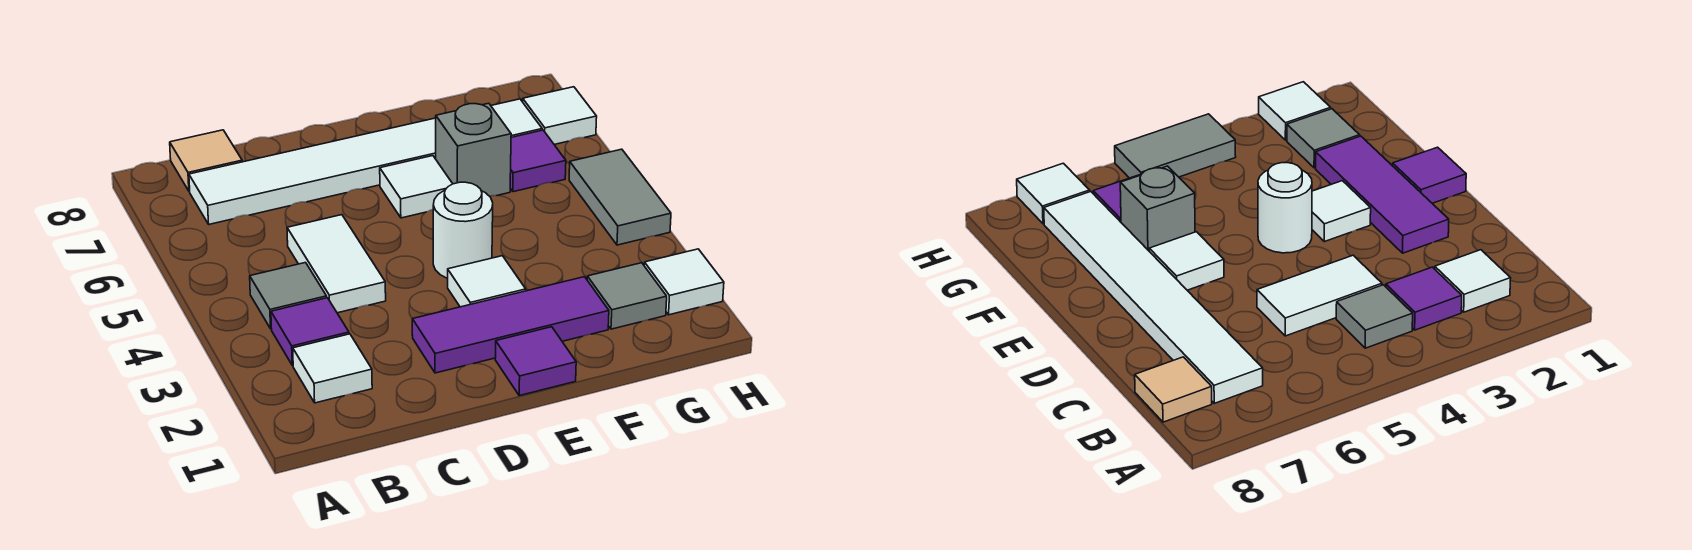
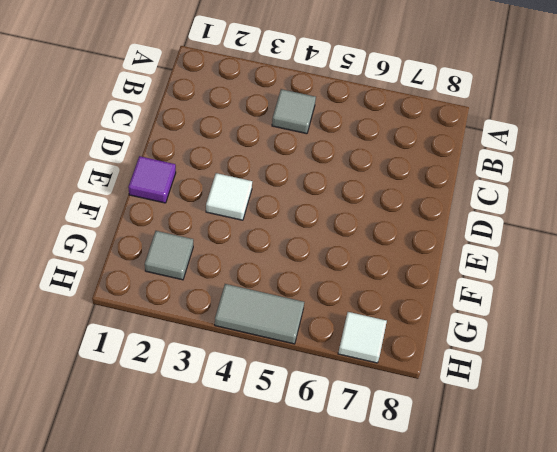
none -> white 1x1 tile [293,334,372,403]
none -> purple 1x1 tile [271,298,349,365]
none -> white 1x6 tile [189,99,542,224]

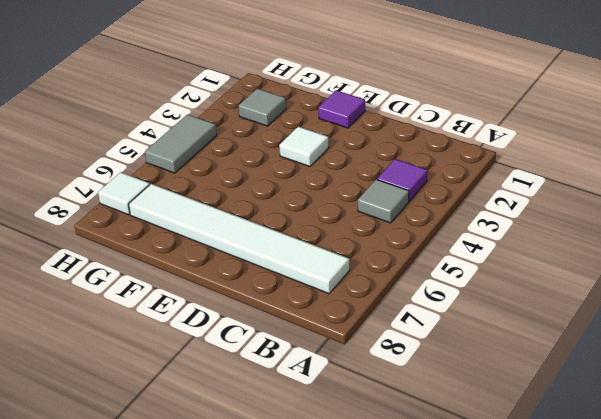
none -> white 1x1 tile [293,334,372,403]
none -> tan 1x1 tile [170,130,242,191]
none -> white 1x2 tile [287,215,386,313]

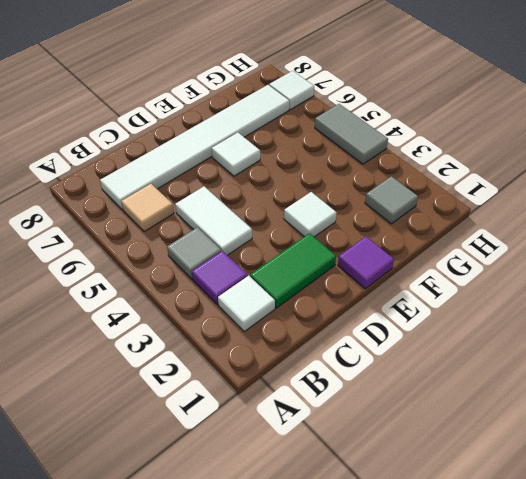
tan 1x1 tile [121,184,174,232] -> tan 1x1 tile moved to [170,130,242,191]
green 1x2 tile [250,233,336,308] -> purple 1x3 tile [412,277,609,373]
none -> white 1x1 round brick [433,182,493,278]
none -> grey 1x1 brick [436,103,511,196]
none -> purple 1x1 tile [510,130,566,192]

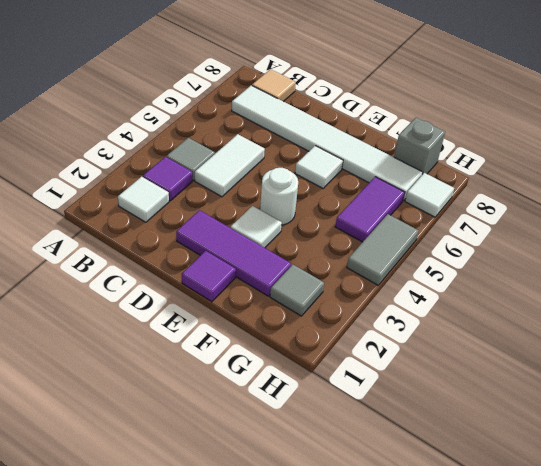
purple 1x2 tile [335,177,405,242] -> purple 1x1 tile [510,130,566,192]
grey 1x1 brick [394,118,445,175] -> grey 1x1 brick moved to [436,103,511,196]
none -> white 1x1 tile [644,249,724,315]

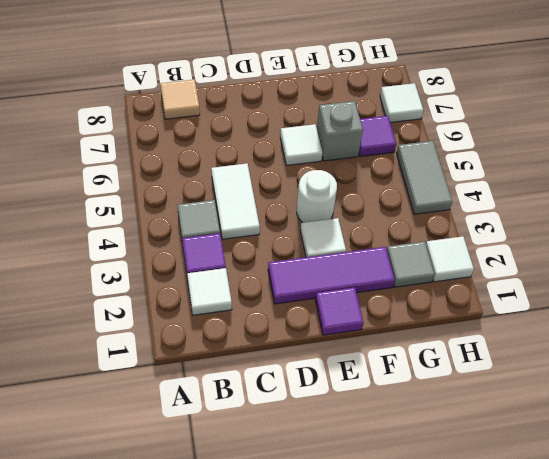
none -> white 1x6 tile [189,99,542,224]

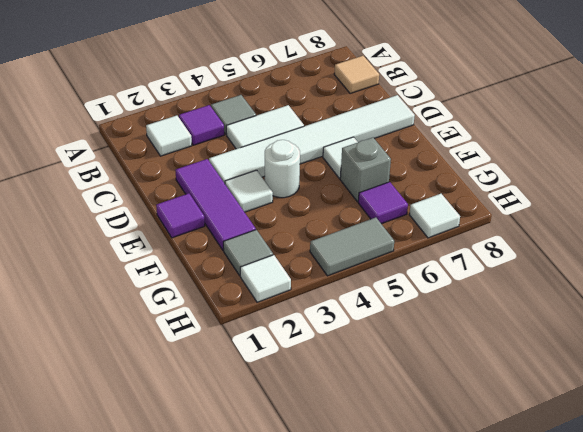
white 1x6 tile [209,95,415,183] -> white 1x6 tile turned to [189,99,542,224]

